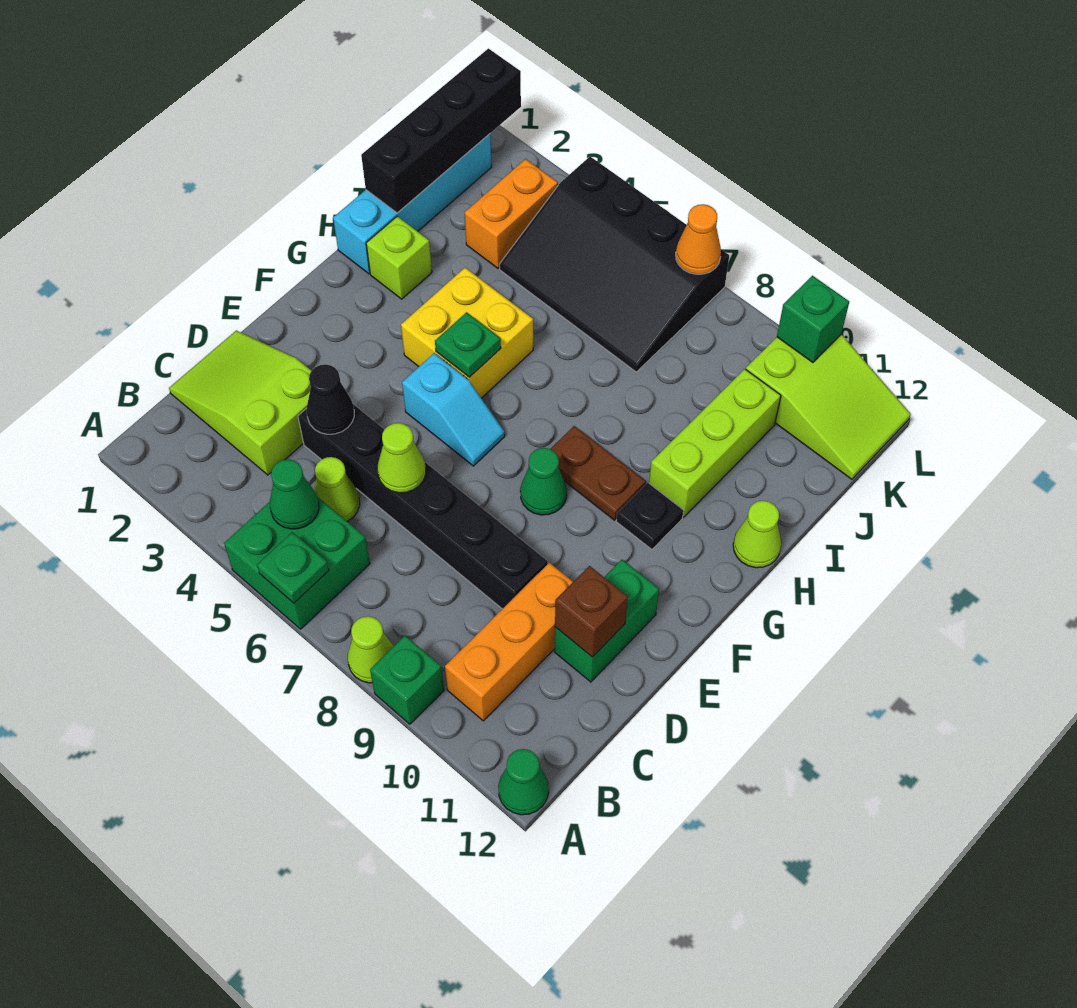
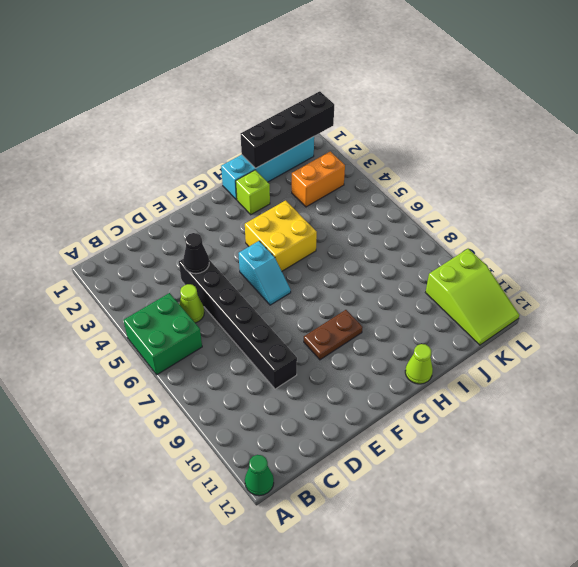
brown 1x2 plate [304,310,363,360] -> brown 1x2 plate turned to [551,426,646,520]
none -> lime 1x1 cone [348,616,394,683]
none -> green 1x1 brick [370,636,444,724]
none -> orange 1x3 brick [445,563,573,721]
none -> lime 2x3 slope [169,330,311,475]

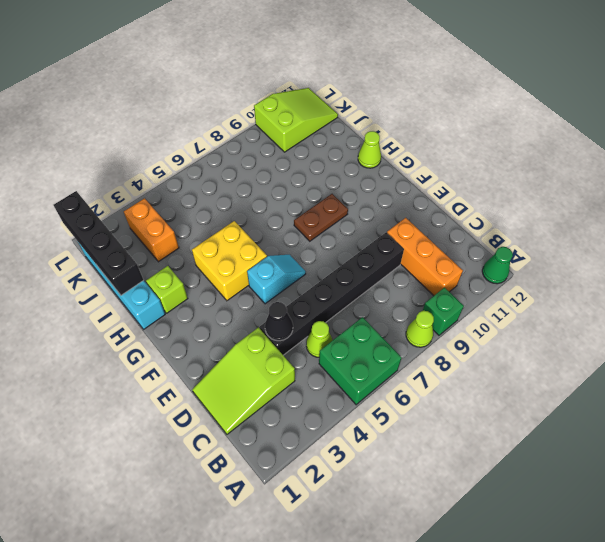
none -> green 1x2 brick [555,560,659,682]
none -> green 1x1 cone [520,448,567,515]
none -> black 1x1 plate [616,483,684,550]
none -> lime 1x3 brick [649,369,781,517]

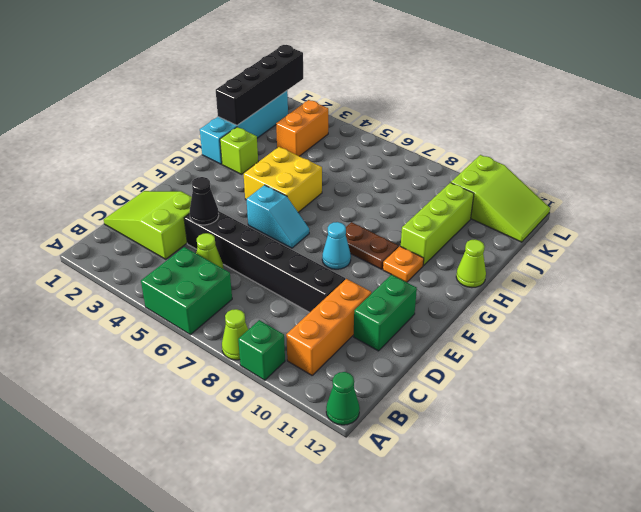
cyan 1x1 cone [322,222,351,269] -> green 1x1 cone [520,448,567,515]
orange 1x1 plate [383,246,424,282] -> black 1x1 plate [616,483,684,550]
none -> black 3x4 slope [499,157,729,372]
none -> green 1x1 plate [257,532,329,603]
none -> green 1x1 cone [270,459,319,529]
none -> lime 1x1 cone [378,423,426,493]

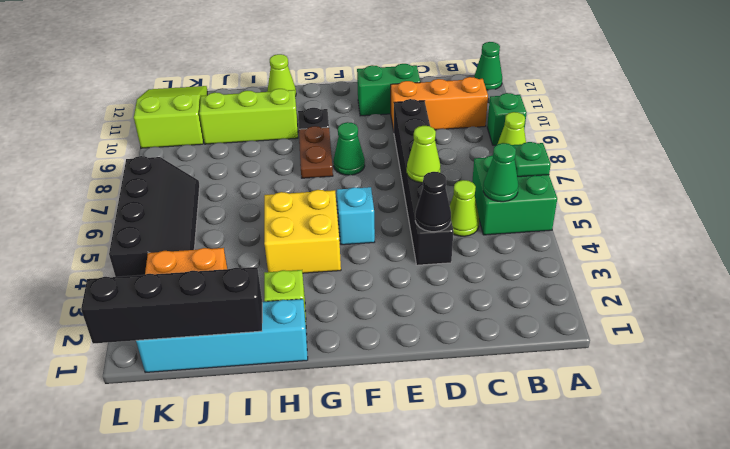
black 2x4 slope [109,156,200,277] -> black 3x4 slope [499,157,729,372]
none -> lime 2x3 slope [169,330,311,475]
none -> brown 1x1 brick [555,566,628,657]
none -> green 1x1 plate [435,312,501,377]
none -> orange 1x1 cone [676,204,721,274]

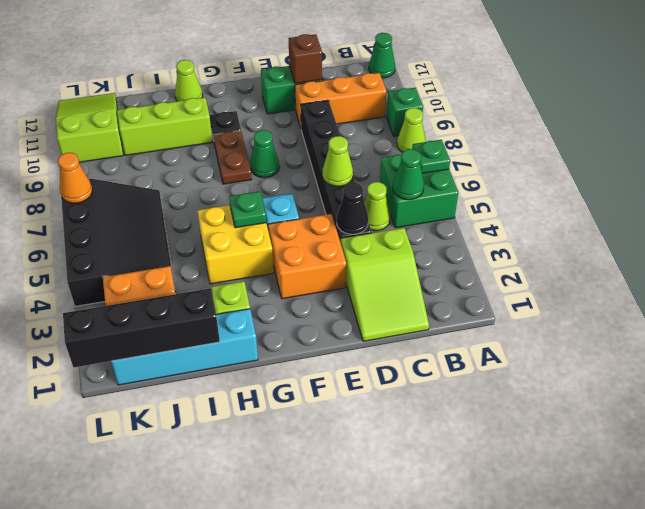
orange 2x2 brick [268,214,346,299] -> none
none -> green 1x1 brick [777,276,849,362]

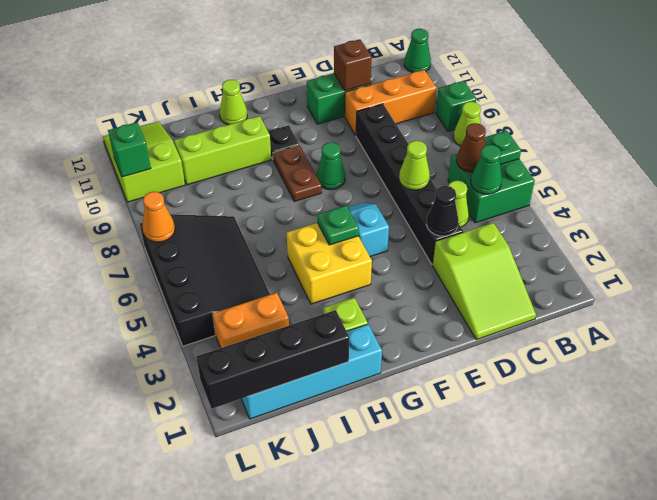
brown 1x1 cone [456,123,486,172] -> none

